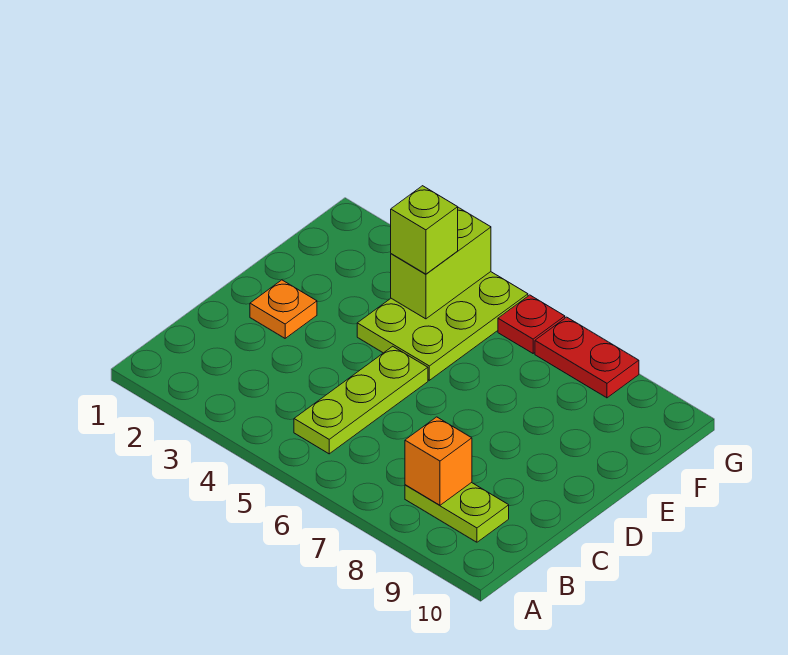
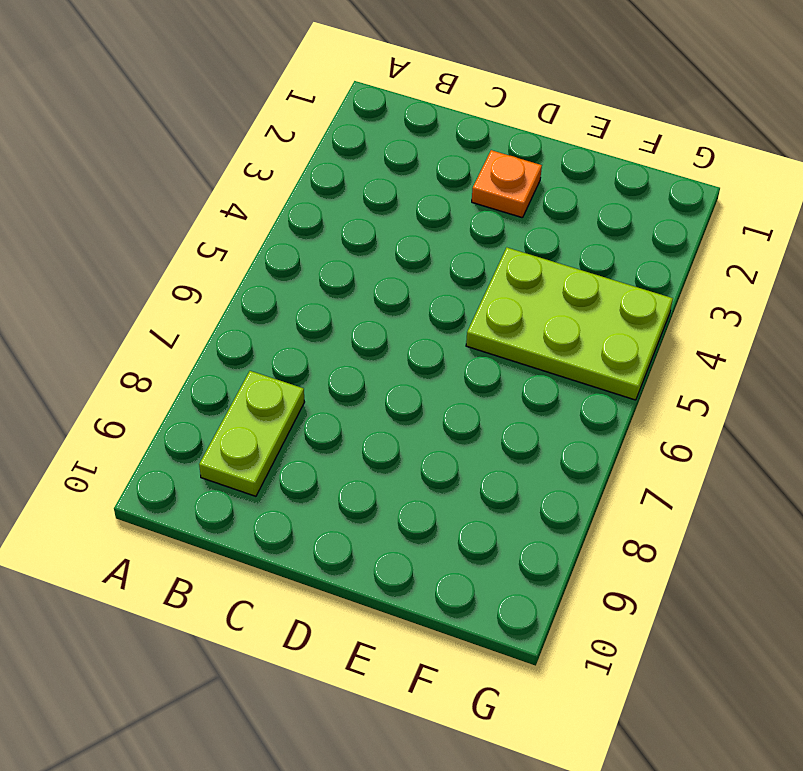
none -> lime 1x3 plate [294,346,428,454]
none -> red 1x1 plate [498,295,565,353]

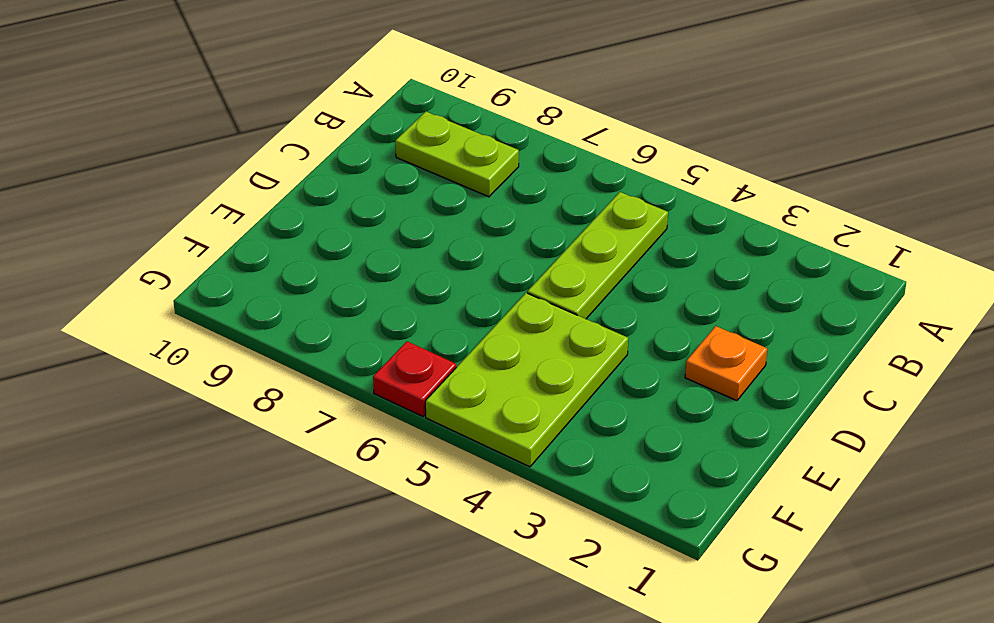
none -> red 1x2 plate [535,317,639,398]
none -> orange 1x1 brick [405,417,472,505]

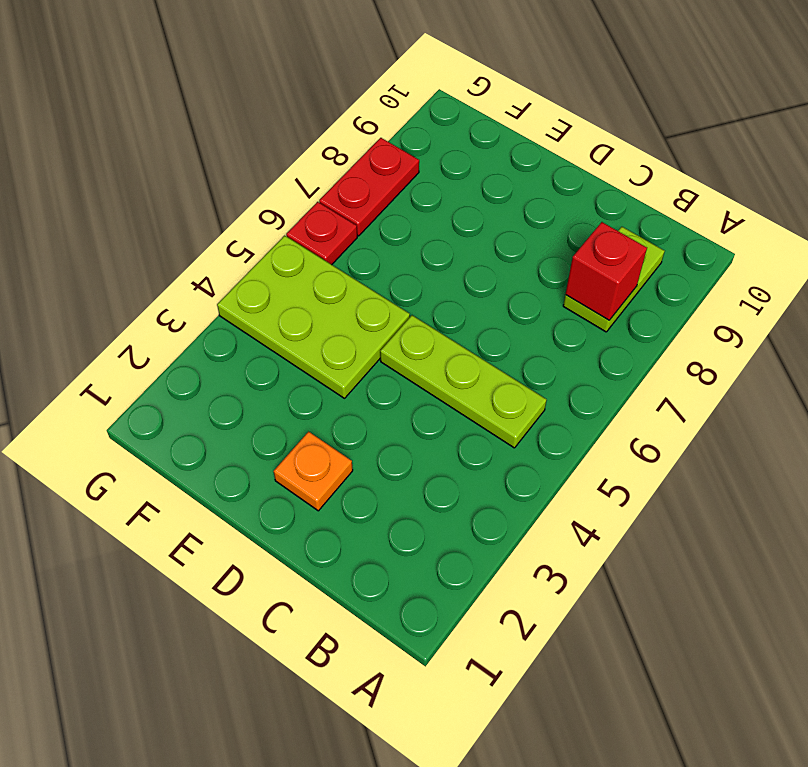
red 1x1 brick [566,222,647,320] -> orange 1x1 brick [405,417,472,505]
none -> lime 1x2 brick [391,207,491,319]
none -> lime 1x1 brick [391,186,458,274]

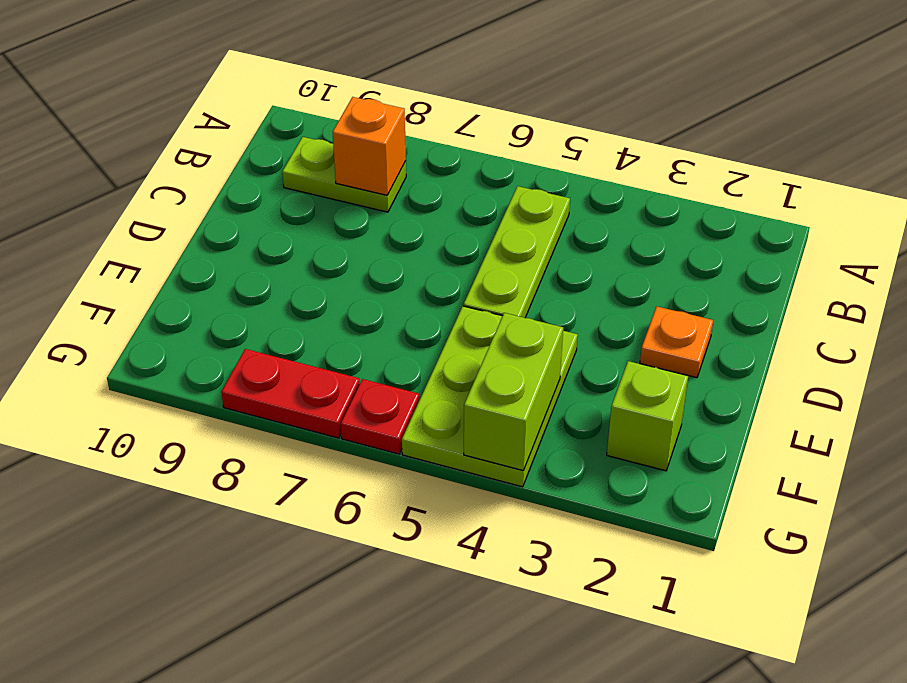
lime 1x1 brick [607,361,688,471] -> lime 1x1 brick moved to [391,186,458,274]

